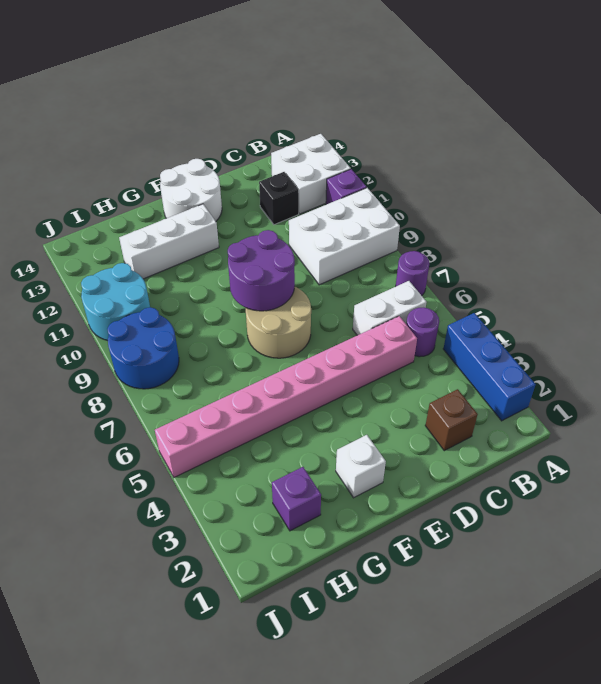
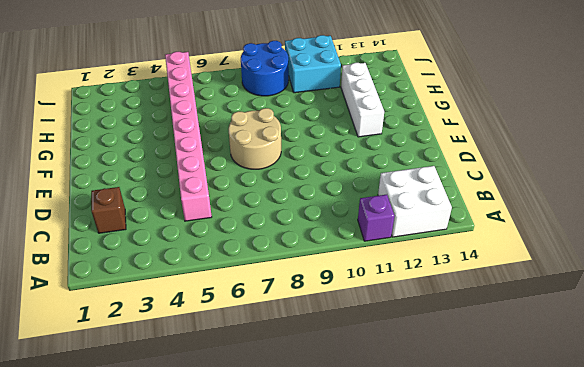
cyan 2x2 brick [285,35,341,93] -> cyan 2x2 round brick [81,263,150,341]
none -> blue 1x3 brick [443,313,536,421]
none -> purple 1x1 round brick [396,251,429,296]
none -> white 2x3 brick [289,188,400,285]

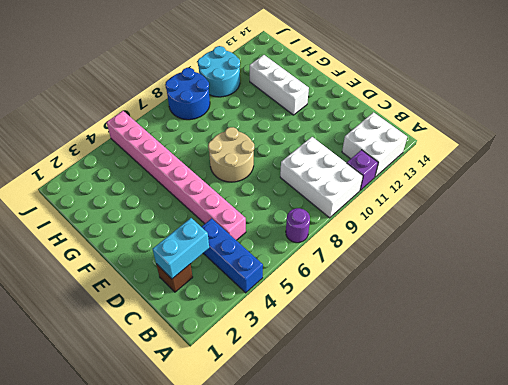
blue 1x3 brick [202,218,263,293] -> blue 1x3 brick turned to [443,313,536,421]
cyan 1x2 brick [153,218,209,279] -> none
none -> purple 1x1 round brick [406,308,439,357]
none -> white 1x2 brick [353,281,427,335]
none -> black 1x1 brick [259,172,299,225]

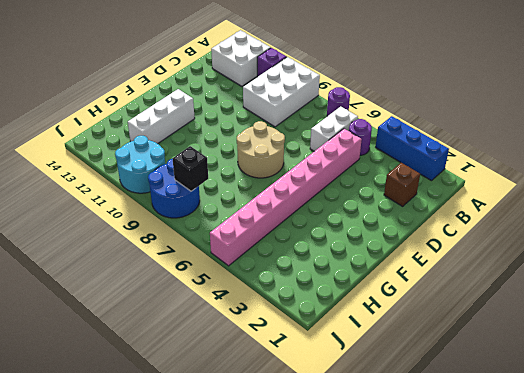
black 1x1 brick [172,146,208,191] -> black 1x1 brick moved to [259,172,299,225]
none -> white 2x2 round brick [160,159,222,221]
none -> white 1x1 brick [336,435,386,498]
none -> purple 1x1 brick [272,467,321,531]

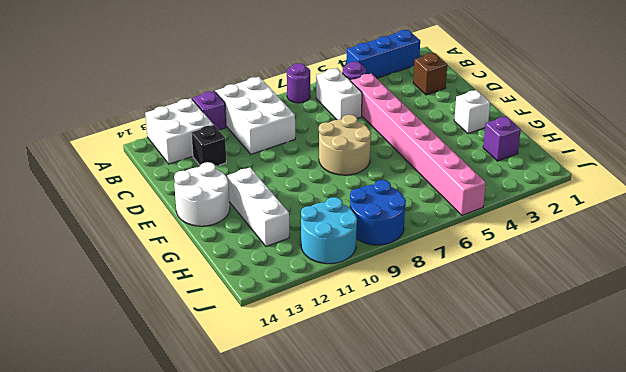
none -> purple 2x2 round brick [228,230,295,311]

